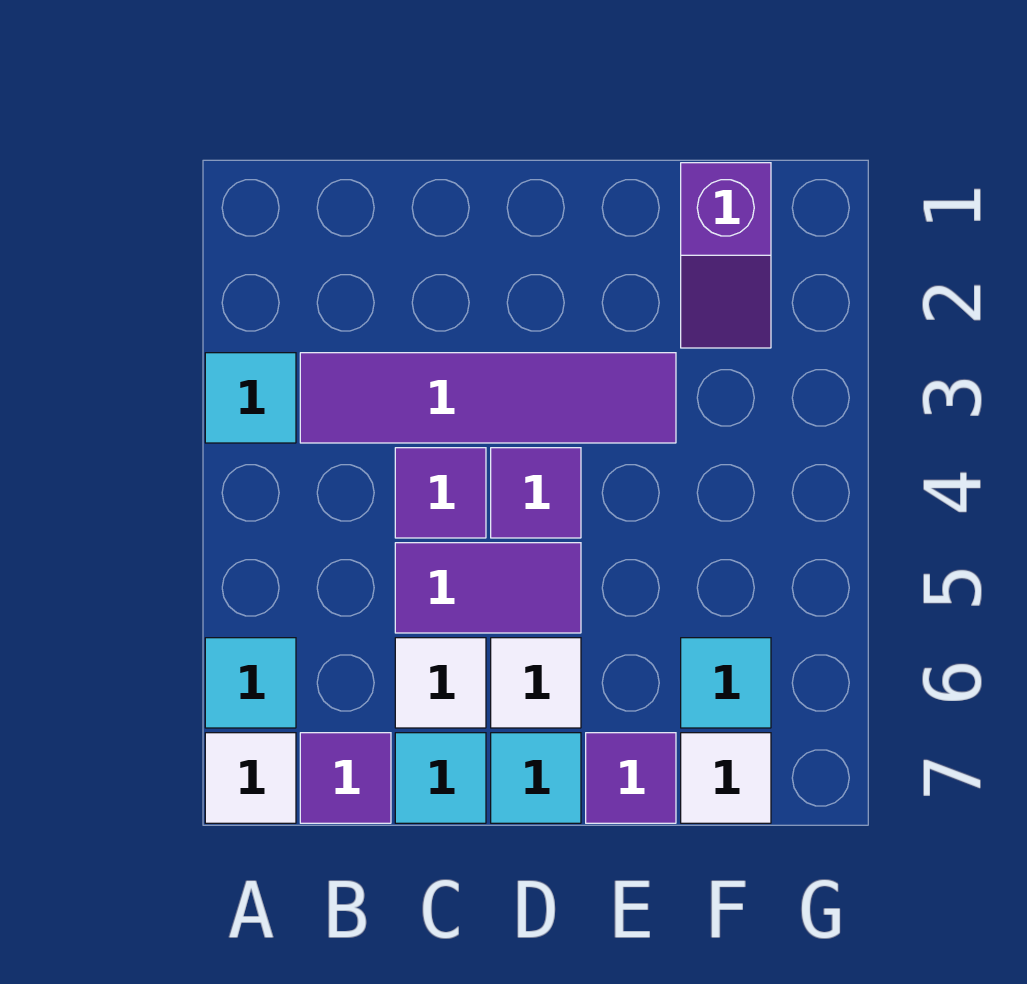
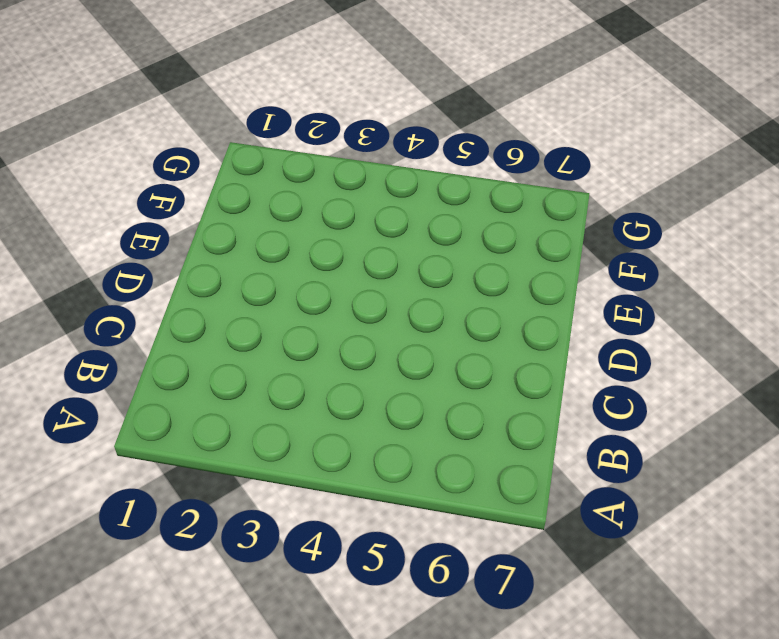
none -> cyan 1x1 tile [205,353,296,443]
none -> cyan 1x1 tile [205,638,296,728]
none -> white 1x1 tile [205,733,296,823]

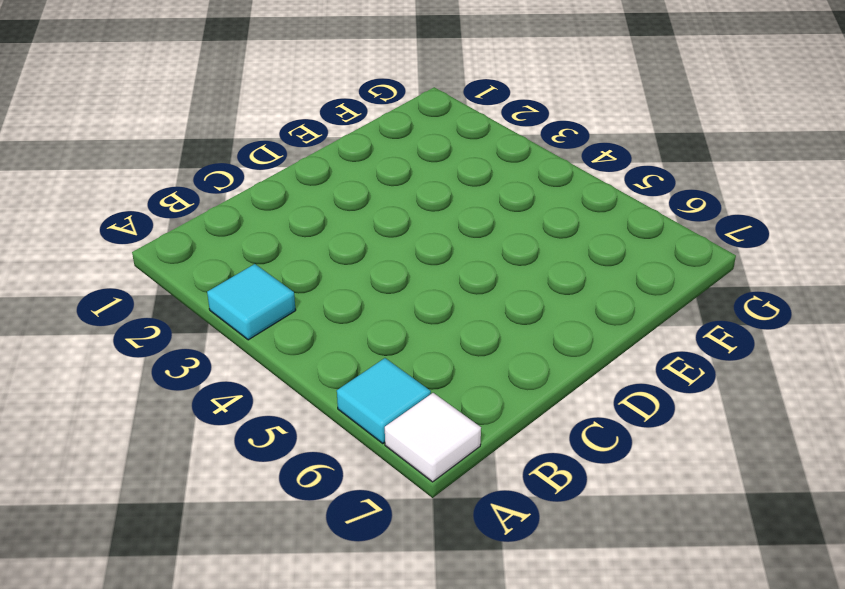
none -> purple 1x4 tile [300,353,676,443]
none -> purple 1x1 tile [300,733,391,823]
none -> purple 1x1 tile [395,448,486,538]

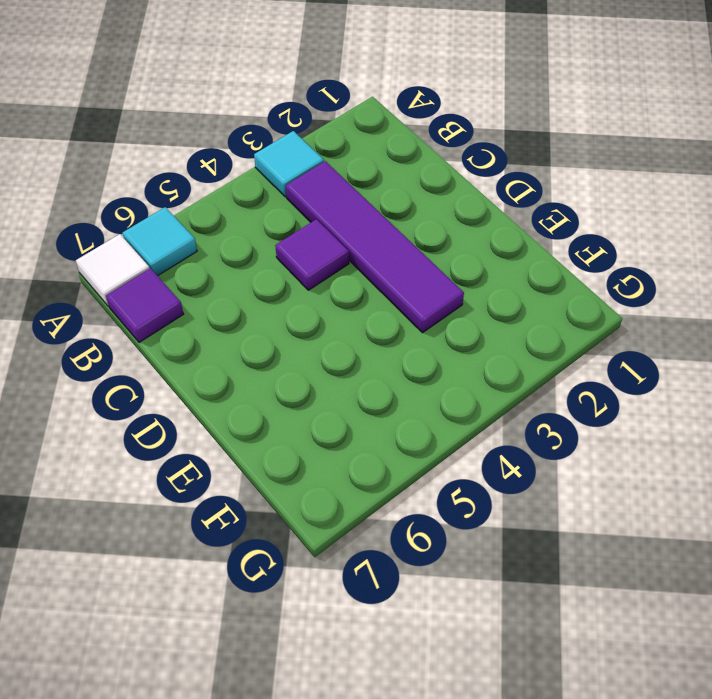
none -> purple 1x2 tile [395,543,581,633]
none -> white 1x1 tile [395,638,486,728]
none -> cyan 1x1 tile [395,733,486,823]

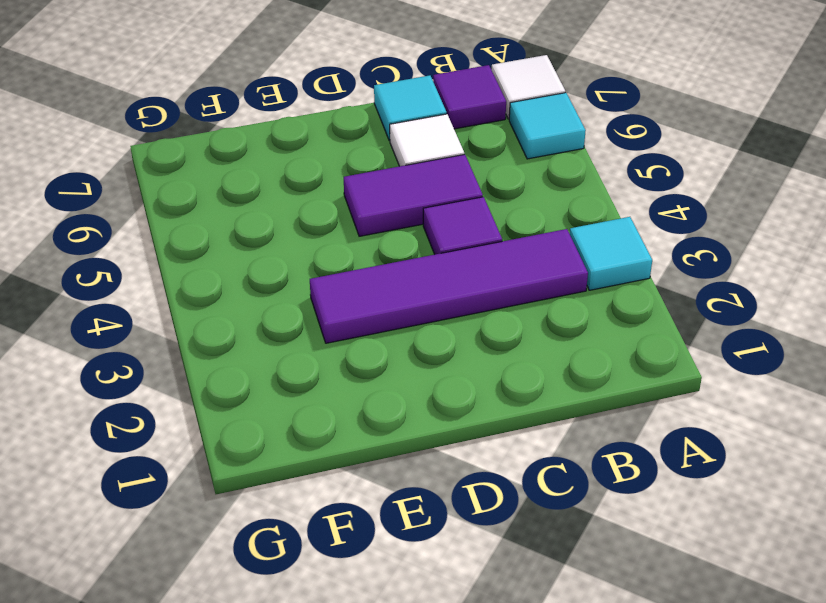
none -> purple 1x1 tile [491,448,581,538]
none -> white 1x1 tile [491,638,581,728]
none -> cyan 1x1 tile [491,733,581,823]

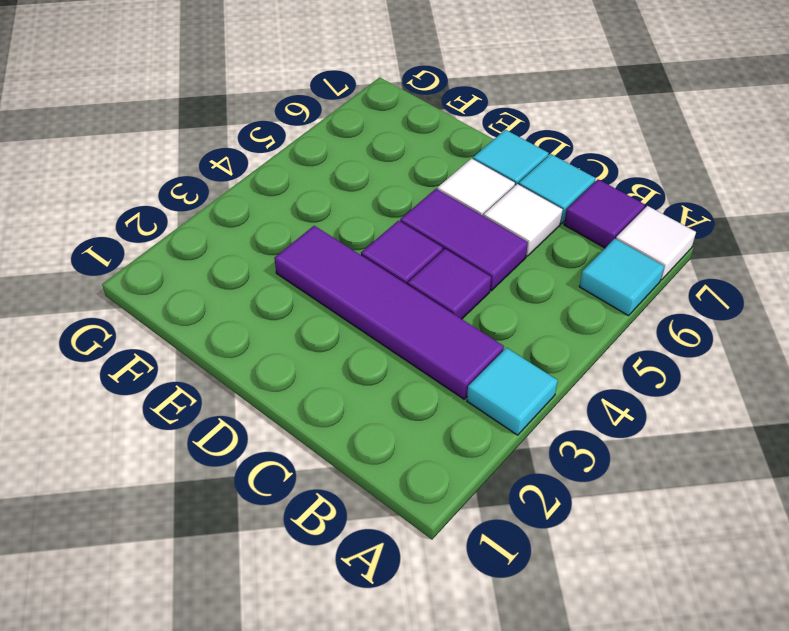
none -> purple 1x1 tile [586,733,676,823]
none -> purple 1x2 slope [681,163,771,348]
none -> cyan 1x1 tile [681,638,771,728]

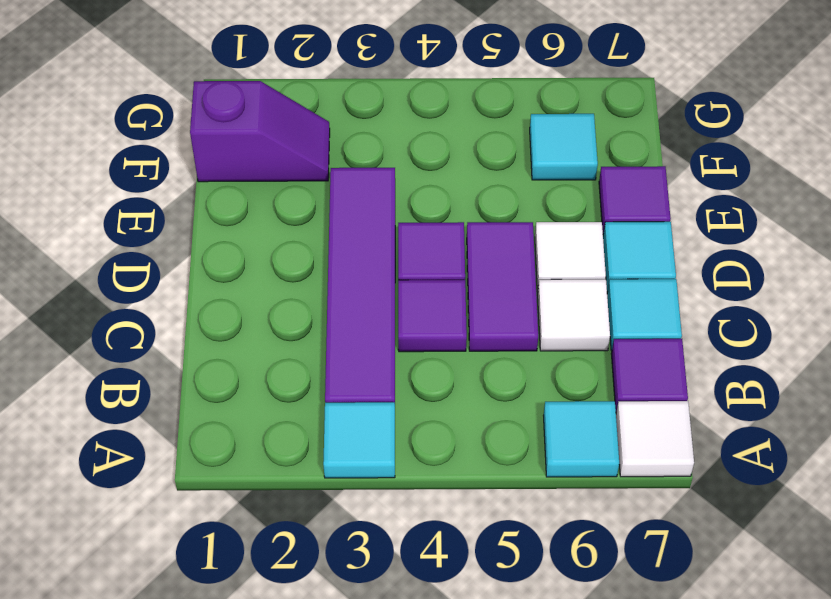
none -> white 1x1 tile [681,733,771,823]

